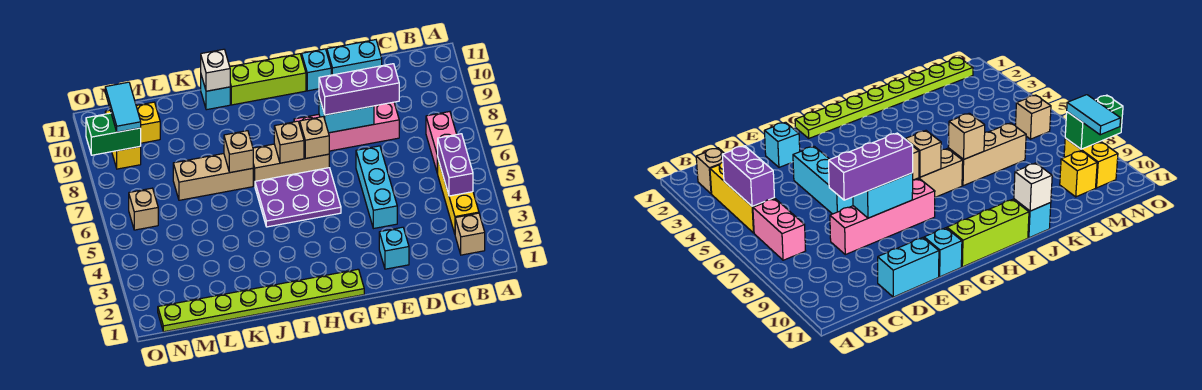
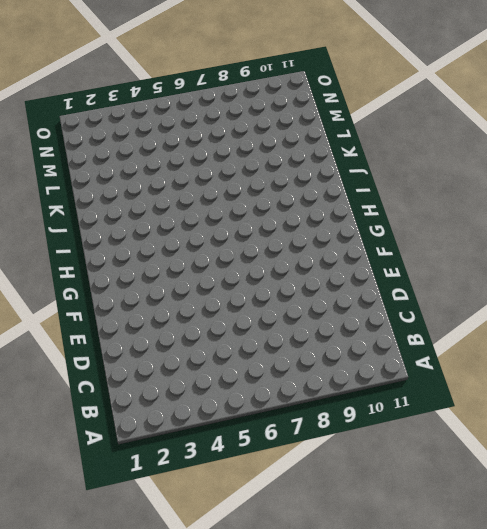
none -> tan 1x1 brick [455,213,485,255]
none -> yellow 1x3 brick [438,159,479,234]
none -> pink 1x2 brick [426,112,457,174]

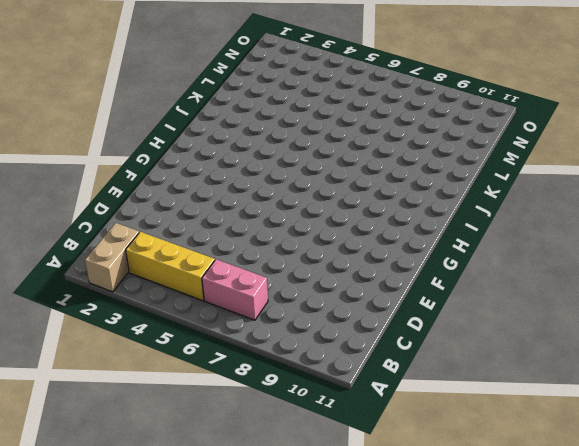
tan 1x2 brick [85,223,139,292] -> tan 1x1 brick [455,213,485,255]
none -> pink 1x4 brick [294,102,399,151]
none -> cyan 1x2 brick [327,40,382,75]
none -> cyan 1x1 brick [379,227,409,269]

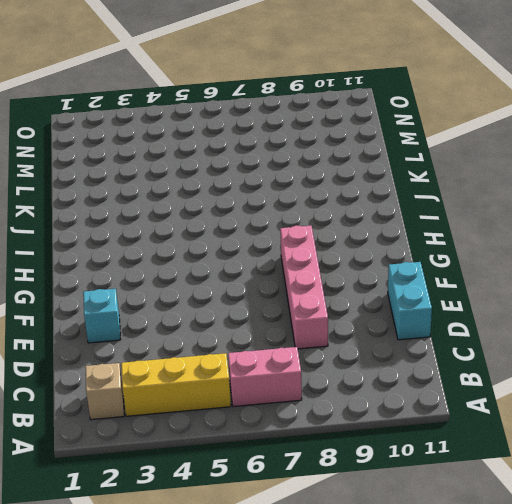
none -> cyan 1x3 brick [356,146,397,229]
none -> cyan 1x1 brick [302,49,331,91]
none -> lime 1x8 plate [158,269,364,332]

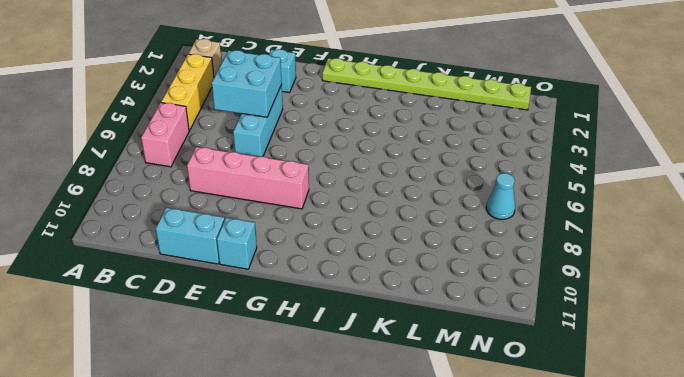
cyan 2x2 brick [212,50,282,117] -> none
cyan 1x1 cone [486,173,515,219] -> none
none -> purple 2x3 plate [255,168,341,227]
none -> tan 1x3 brick [253,144,329,185]
none -> lime 1x3 brick [230,54,306,105]

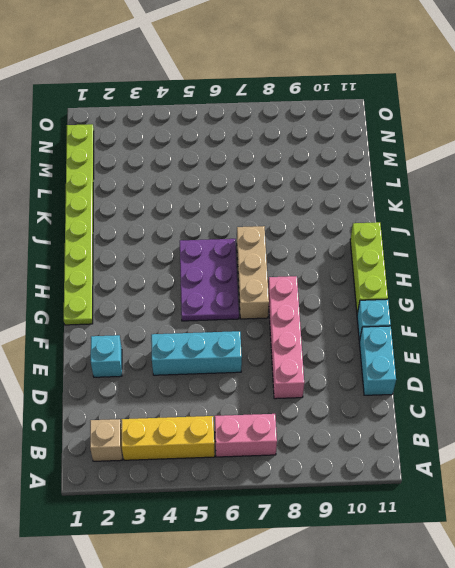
none -> tan 1x3 brick [173,154,253,200]
none -> cyan 1x1 brick [201,75,230,110]
none -> yellow 1x1 brick [136,102,160,143]

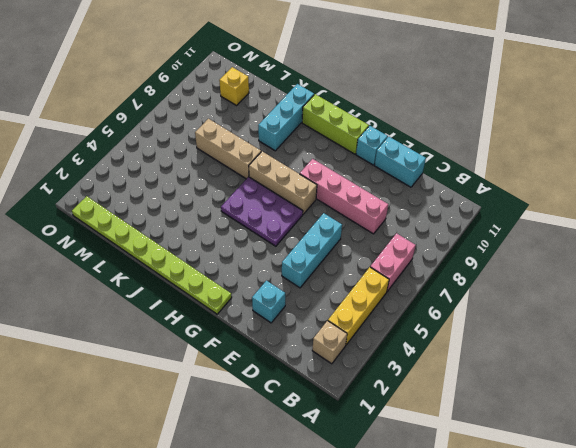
cyan 1x3 brick [258,84,314,151] -> cyan 1x1 brick [201,75,230,110]
none -> tan 1x1 brick [129,188,158,230]
none -> yellow 1x2 brick [105,110,141,169]
none -> purple 1x2 brick [437,134,473,196]

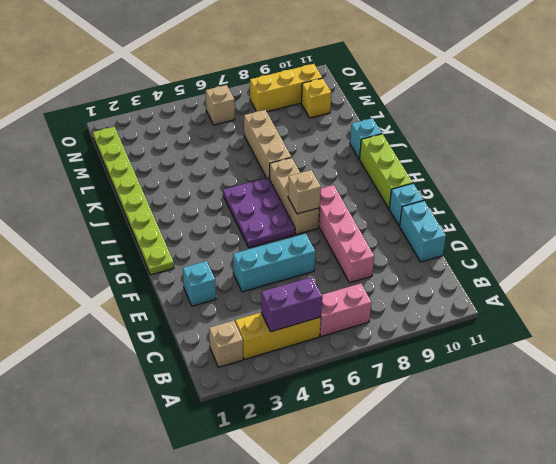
yellow 1x3 brick [250,64,322,112] -> yellow 1x2 brick [105,110,141,169]
none -> cyan 1x2 brick [319,97,374,133]
none -> tan 1x1 brick [274,121,304,163]
none -> tan 1x1 brick [224,131,253,173]

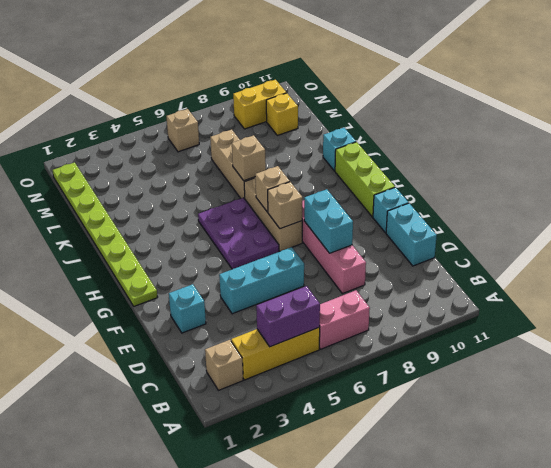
none -> white 1x1 brick [201,49,230,91]
none -> green 1x2 brick [86,113,141,155]
none -> purple 1x3 brick [319,64,399,115]

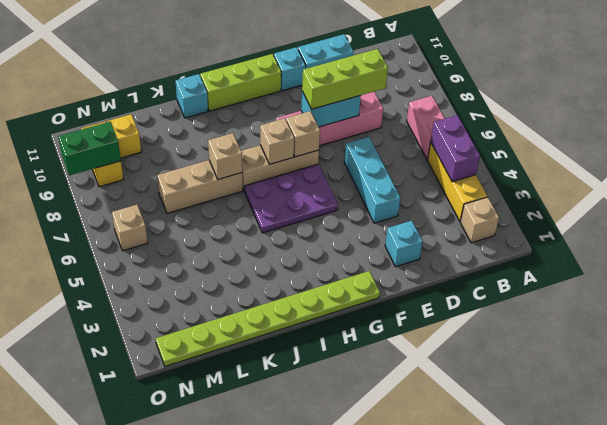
lime 1x3 brick [302,49,388,109] -> purple 1x3 brick [319,64,399,115]
none -> white 1x1 brick [201,49,230,91]
none -> cyan 1x2 tile [105,82,141,132]

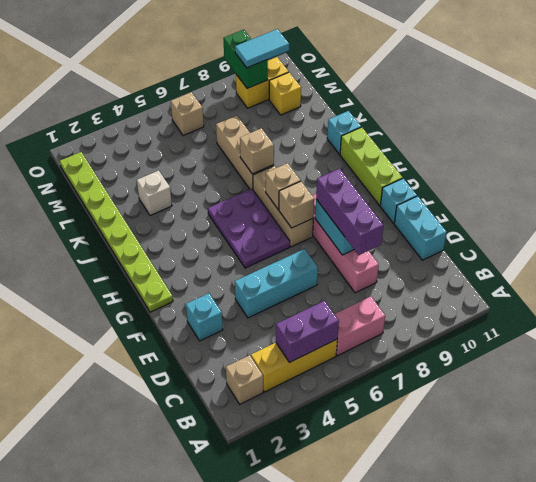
white 1x1 brick [137,171,172,216] -> white 1x1 brick moved to [201,49,230,91]

